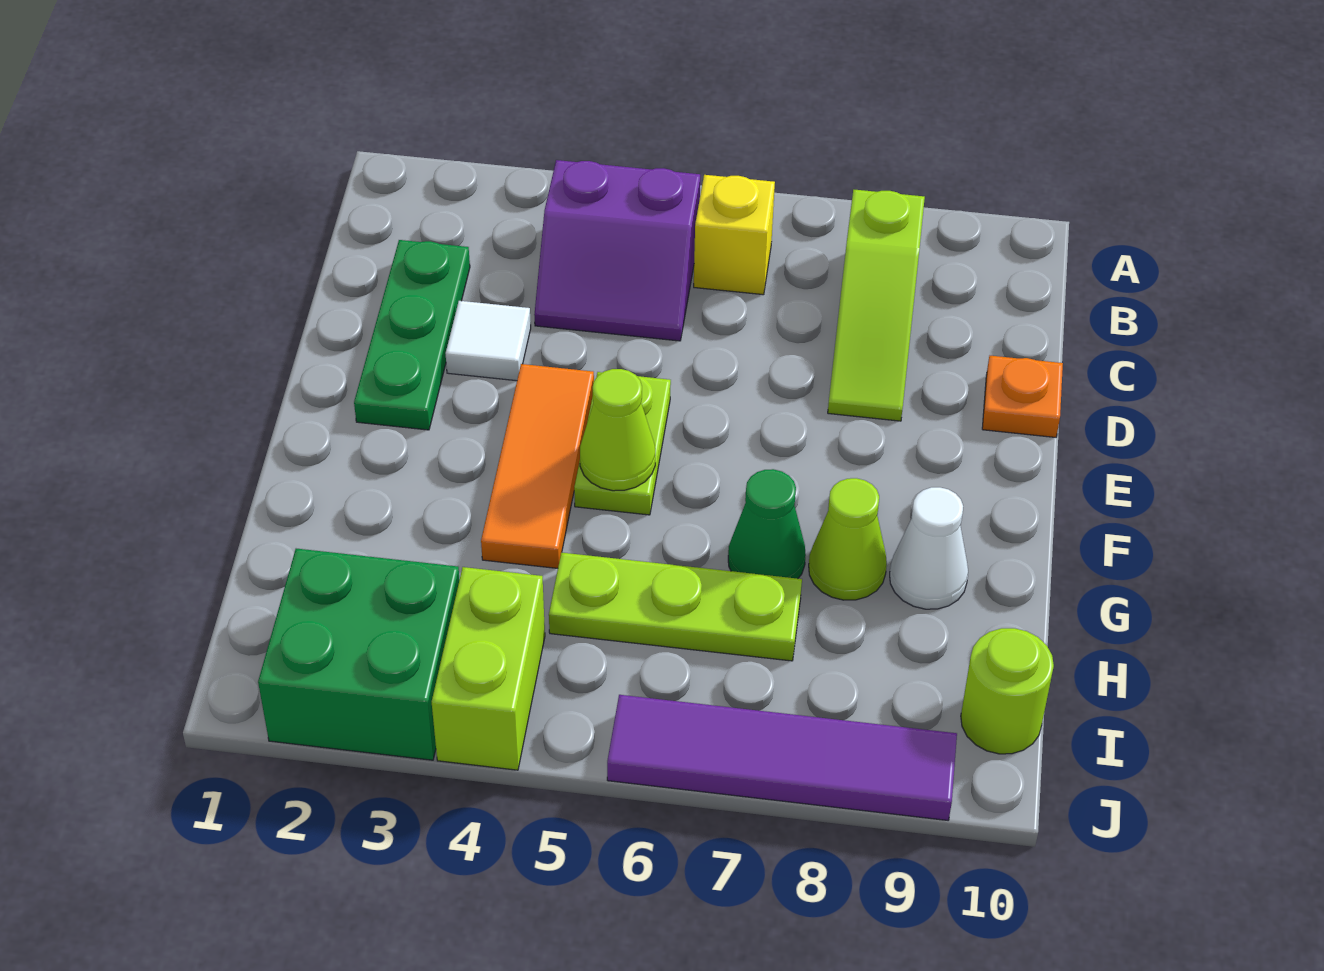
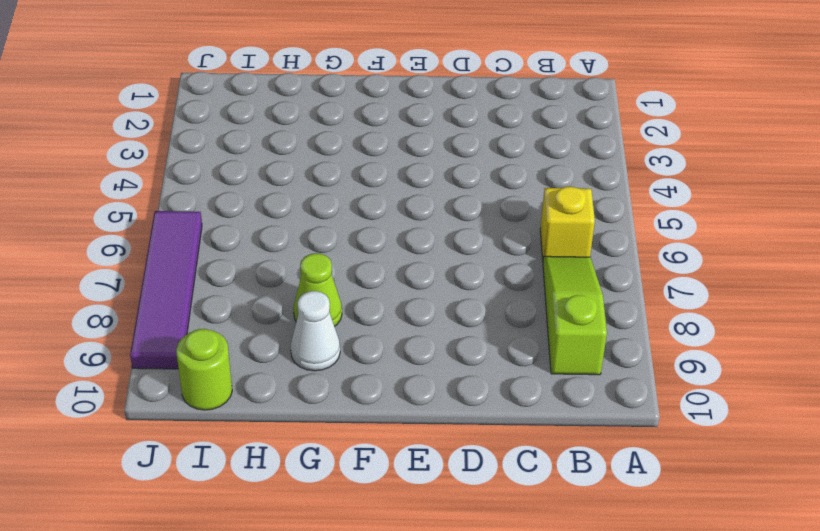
lime 1x3 slope [543,256,607,375] -> lime 1x3 slope turned to [828,190,925,421]
none -> purple 2x2 slope [534,160,700,341]
none -> green 1x3 plate [354,240,470,430]
none -> white 1x1 tile [446,301,531,381]

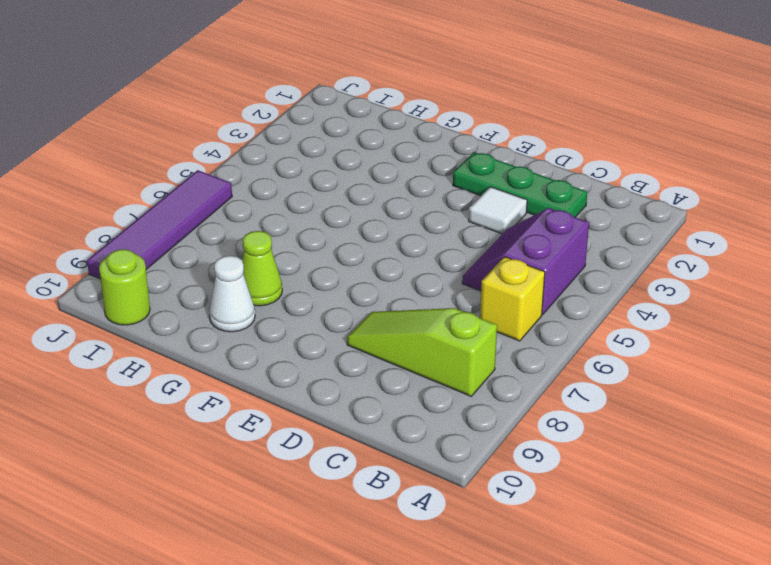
none -> orange 1x1 plate [982,356,1063,437]
none -> orange 1x3 tile [481,364,594,568]
none -> lime 1x2 plate [574,372,671,515]

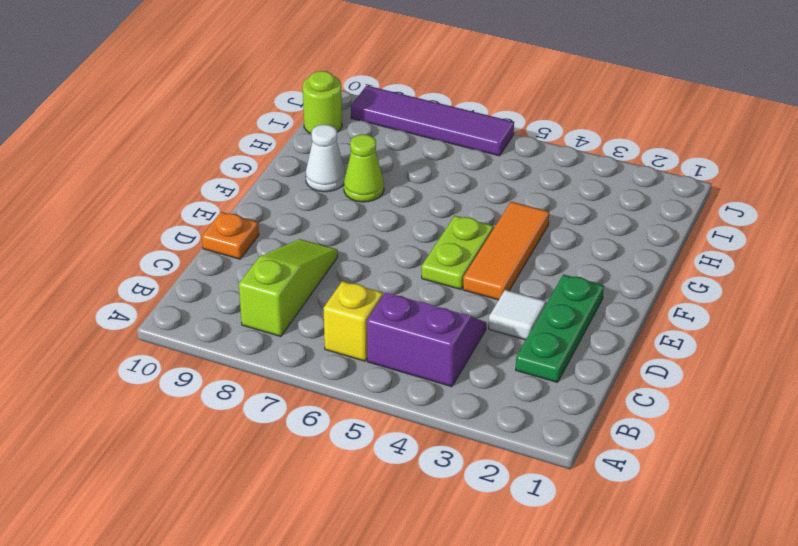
none -> green 1x1 cone [728,469,806,579]
none -> lime 1x3 plate [549,552,802,661]
none -> green 2x2 brick [258,549,460,760]

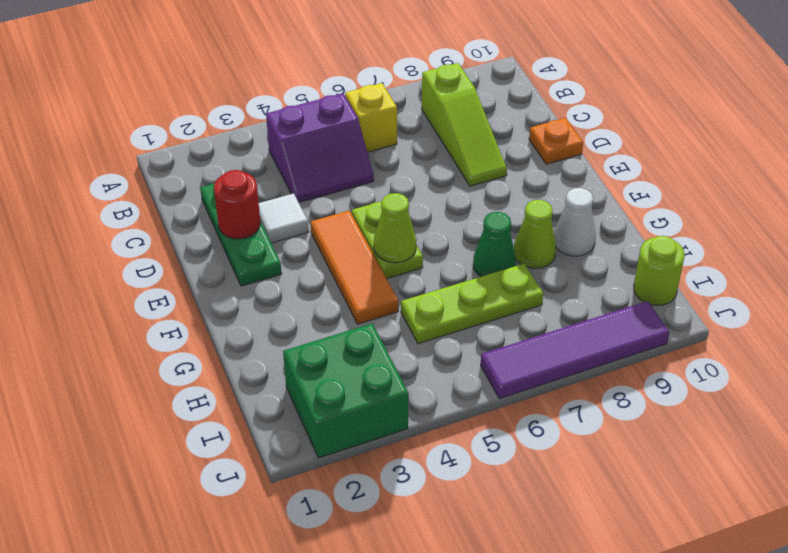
red 1x1 round brick [214,170,260,239] -> none
none -> lime 1x2 brick [432,567,545,770]

